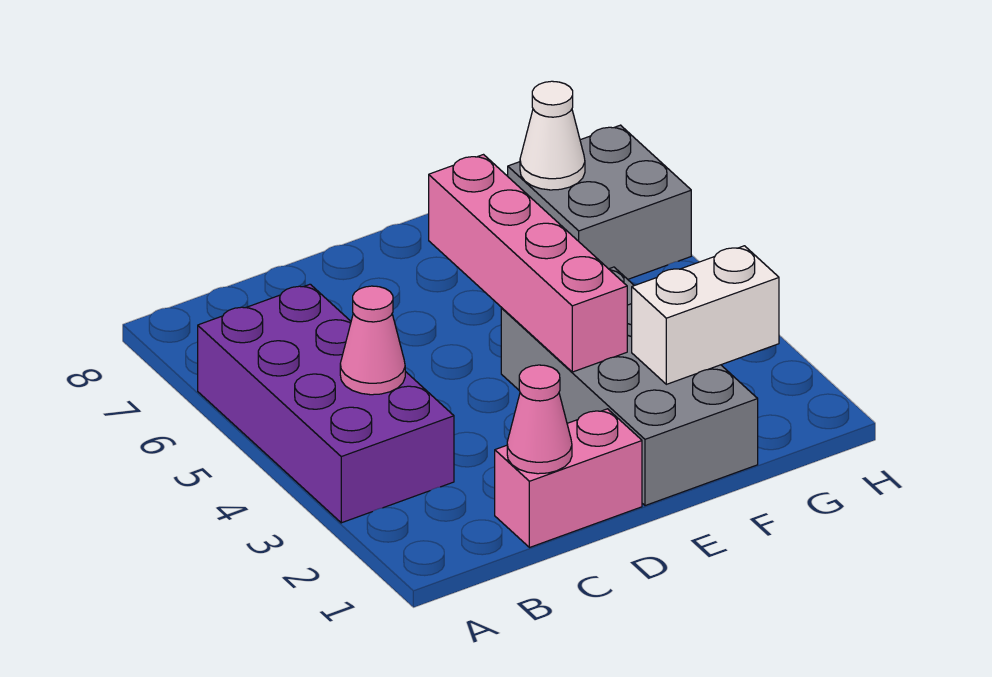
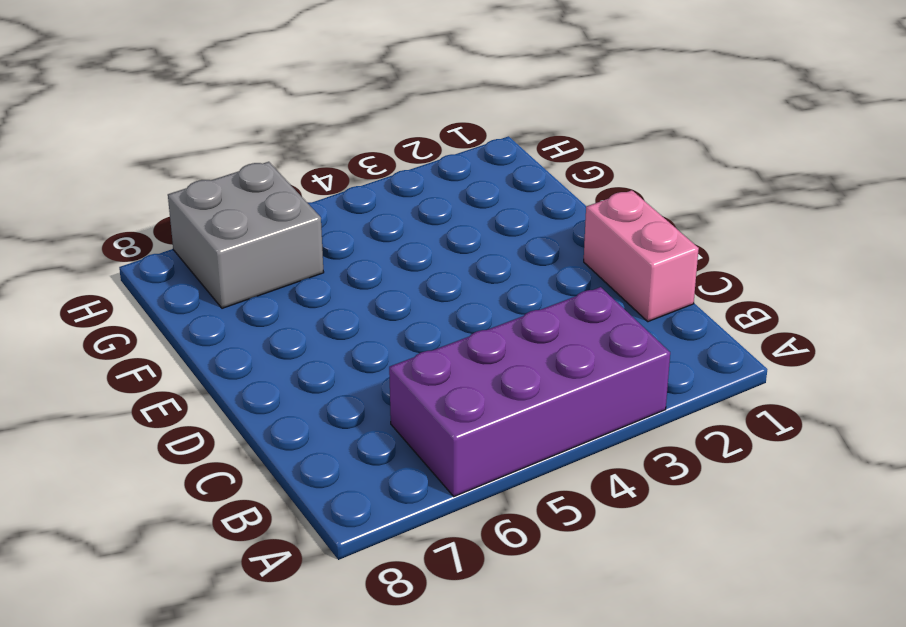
none -> grey 2x4 brick [501,267,758,506]
none -> pink 1x1 cone [340,286,405,395]

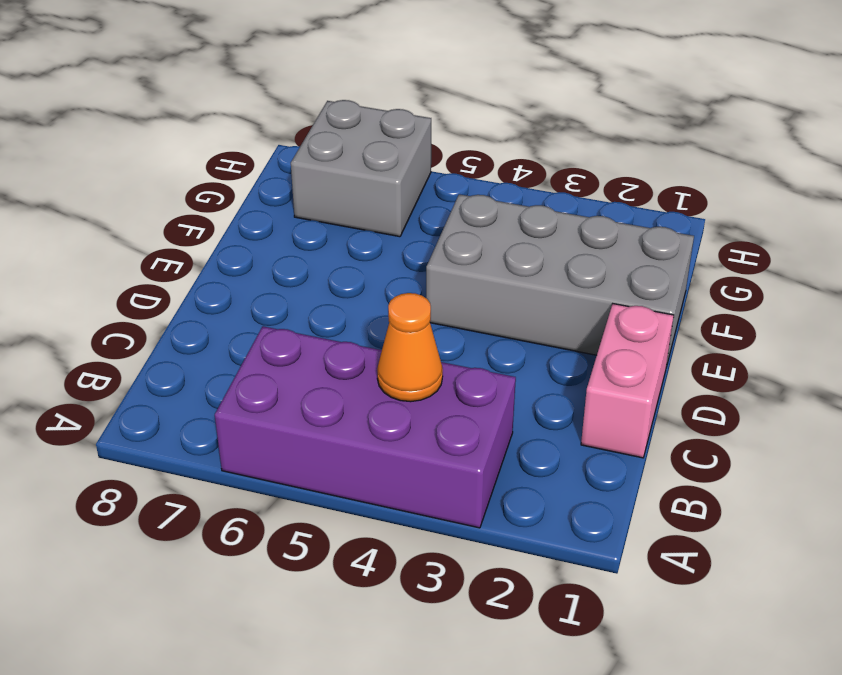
orange 1x1 cone [377,293,443,402] -> pink 1x1 cone [340,286,405,395]
none -> pink 1x1 cone [507,365,572,474]
none -> pink 1x4 brick [429,155,627,372]

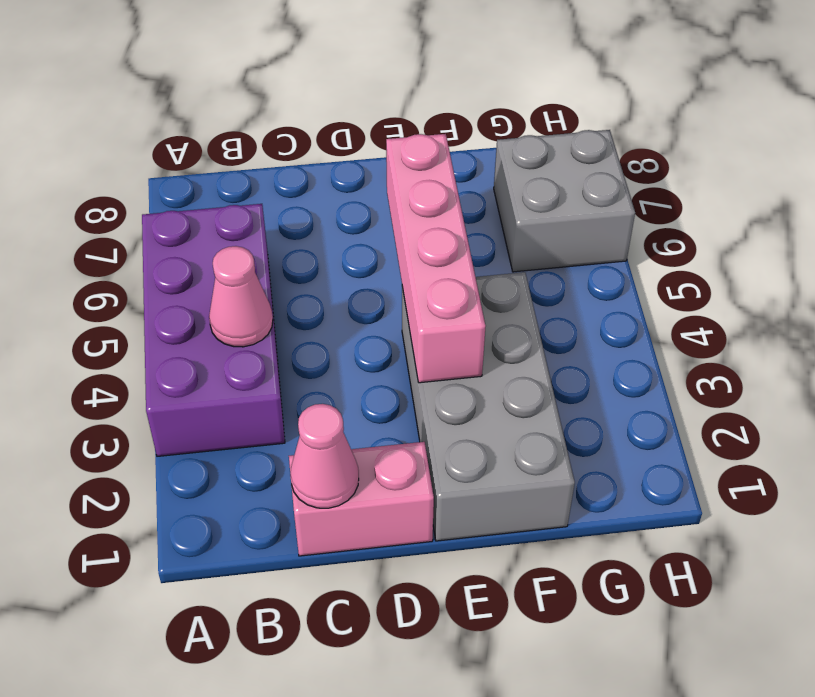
none -> white 1x2 brick [632,246,779,384]
none -> white 1x1 cone [520,81,585,190]

